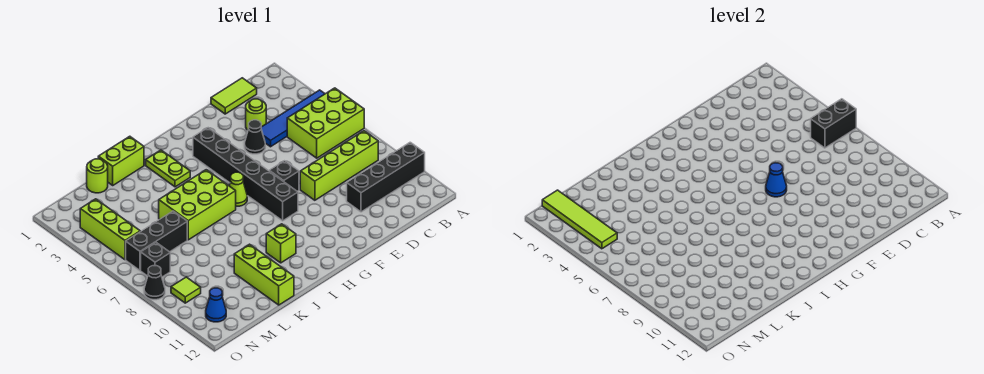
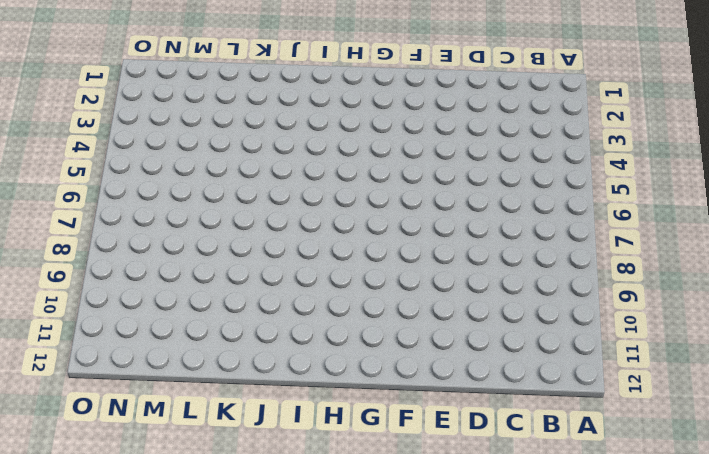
none -> blue 1x4 tile [261,90,325,147]
none -> lime 2x3 brick [287,88,364,158]
none -> black 1x4 brick [347,142,425,212]

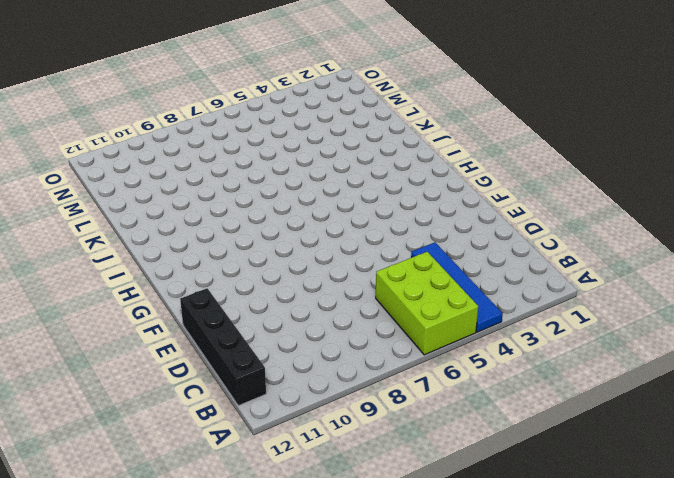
black 1x4 brick [180,288,266,406] -> black 1x4 brick moved to [347,142,425,212]
none -> lime 1x4 brick [300,131,378,200]
none -> lime 1x2 tile [211,78,257,114]
none -> lime 1x1 round brick [246,99,266,130]

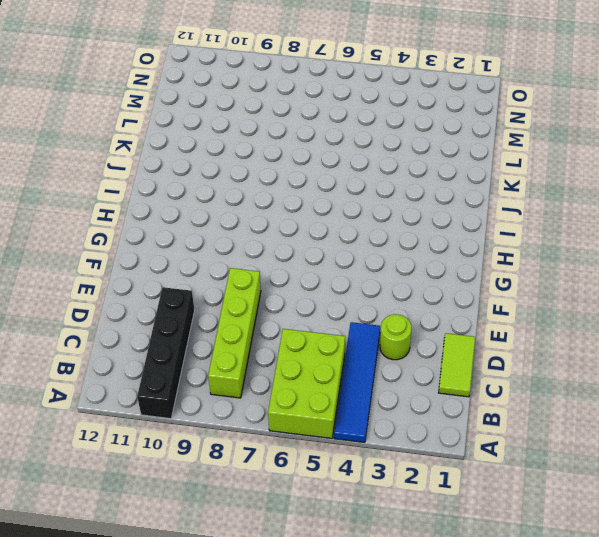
none -> black 1x1 cone [245,120,265,154]
none -> black 1x1 brick [270,161,299,191]
none -> black 1x6 brick [193,128,298,221]

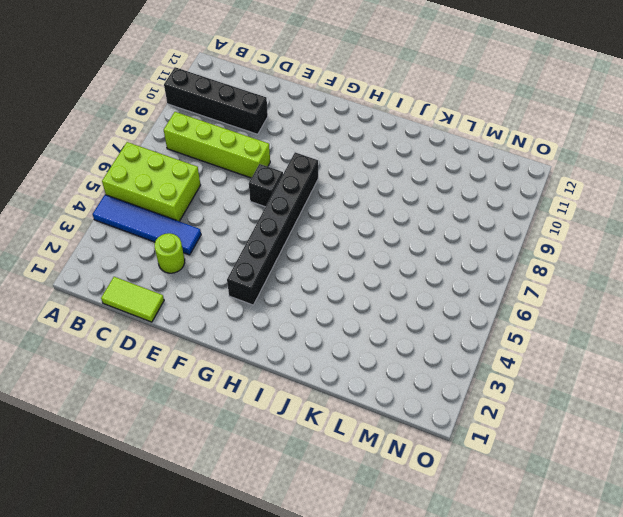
none -> black 1x1 cone [245,120,265,154]
none -> lime 1x1 cone [229,172,247,206]
none -> lime 1x2 plate [146,150,190,187]

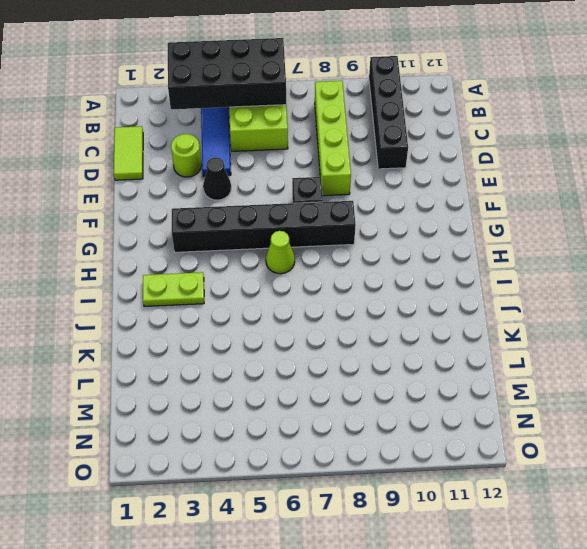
black 2x4 brick [168,38,286,109] -> black 1x2 brick [811,99,856,148]
none -> lime 2x3 brick [159,170,236,240]
none -> lime 1x1 brick [266,224,296,263]
none -> lime 1x2 brick [98,136,144,185]

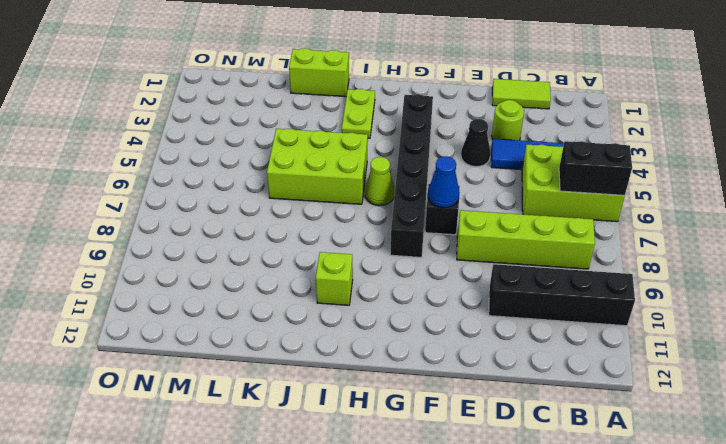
none -> lime 1x3 brick [234,244,294,305]
none -> lime 1x1 round brick [87,159,108,193]
none -> black 1x3 brick [126,211,187,270]

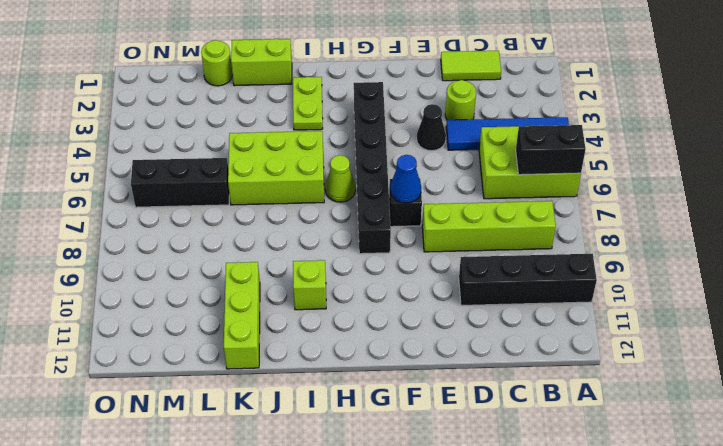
none -> lime 1x3 brick [80,199,140,260]
none -> black 1x1 brick [141,243,170,277]
none -> lime 1x1 tile [171,277,201,303]

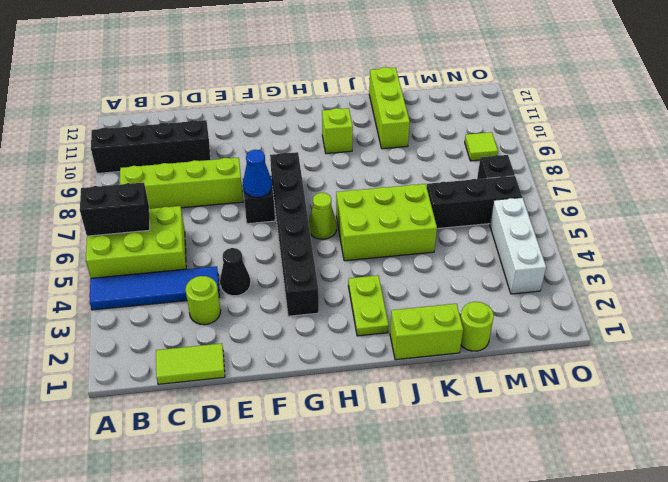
white 1x3 brick [490,198,546,294] -> lime 1x3 brick [80,199,140,260]
none -> blue 1x1 cone [206,288,226,322]
none -> black 1x1 cone [144,266,165,300]
none -> lime 1x4 tile [542,190,617,249]

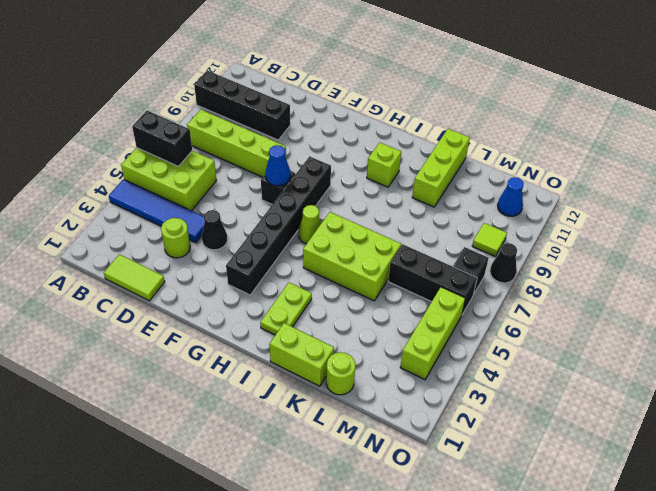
none -> lime 1x4 tile [542,190,617,249]

